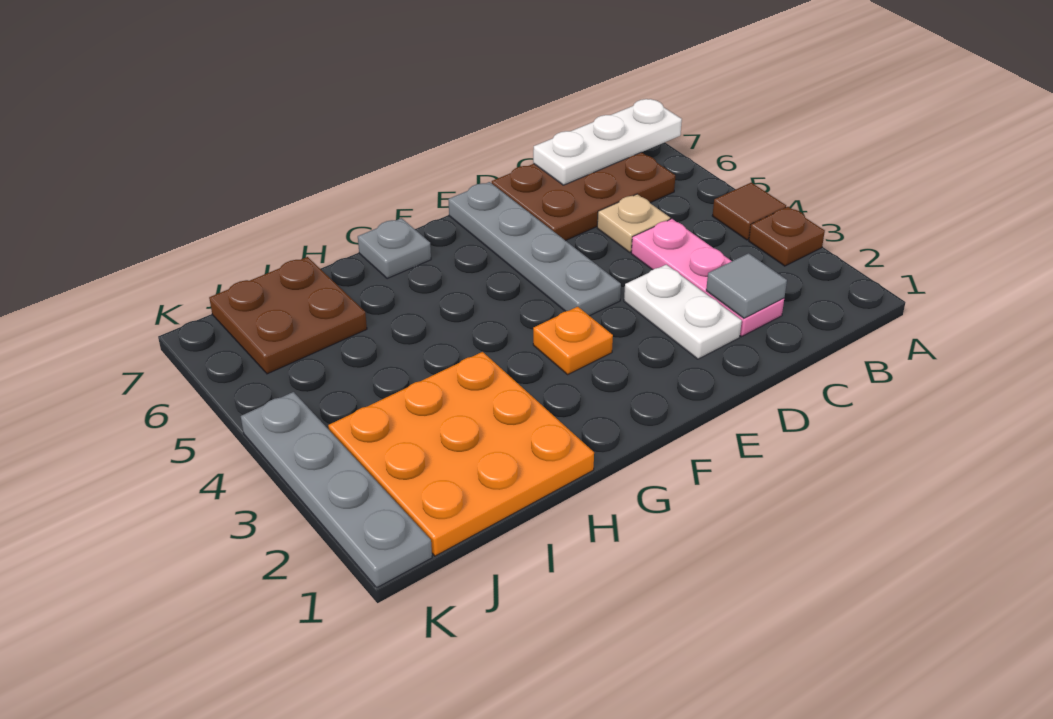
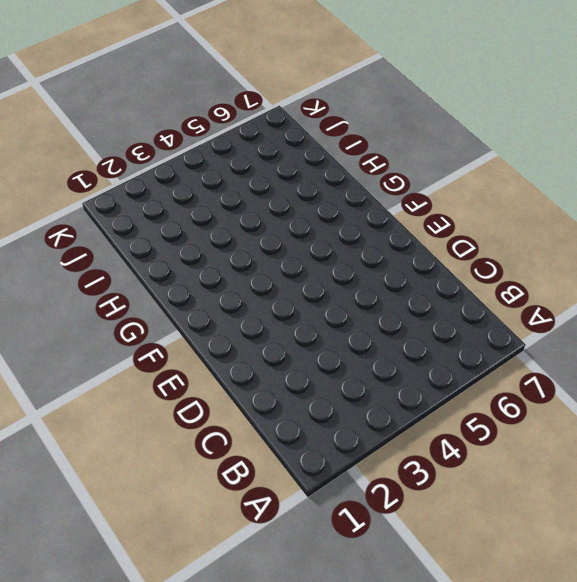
none -> brown 1x1 plate [749,207,825,266]
none -> brown 1x1 tile [712,183,786,240]
none -> brown 2x3 plate [492,152,675,241]

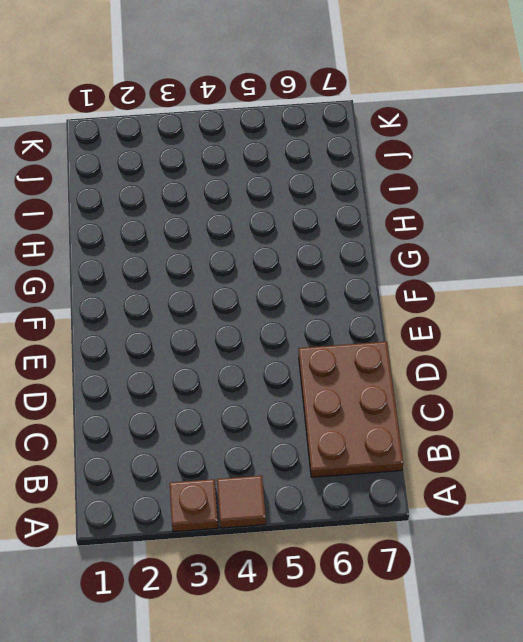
none -> pink 1x3 plate [631,219,784,336]
none -> tan 1x1 plate [597,194,670,252]
none -> white 1x2 plate [624,265,742,359]

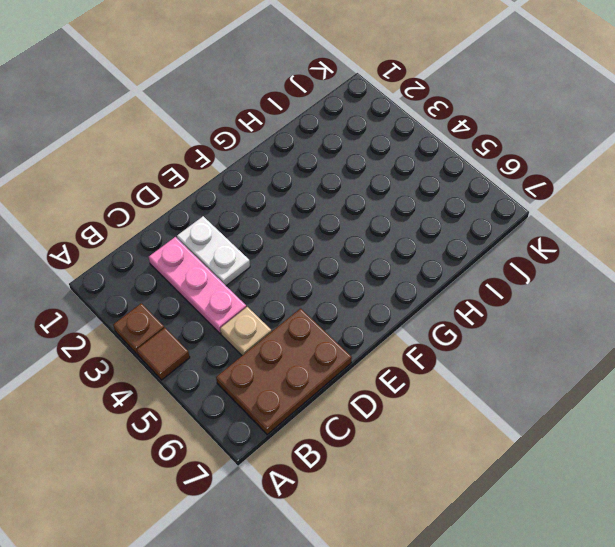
none -> grey 1x4 plate [448,182,621,316]
none -> orange 1x1 plate [533,307,613,374]
none -> grey 1x1 plate [358,218,431,279]

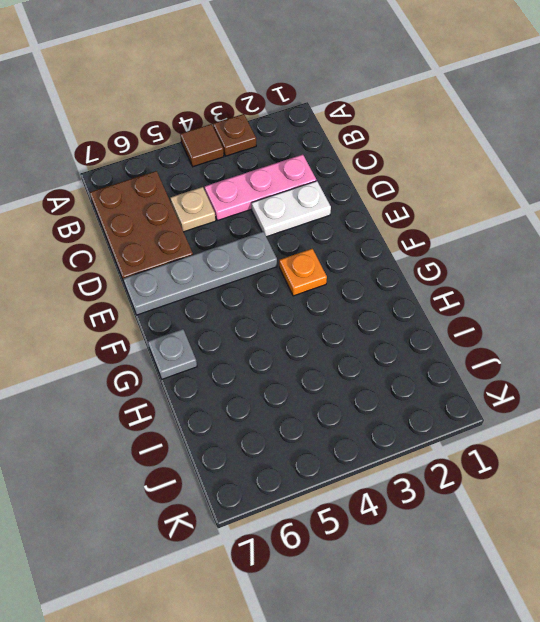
none -> orange 3x3 plate [328,352,594,556]
none -> brown 2x2 plate [209,257,367,374]
none -> grey 1x4 plate [241,392,432,588]

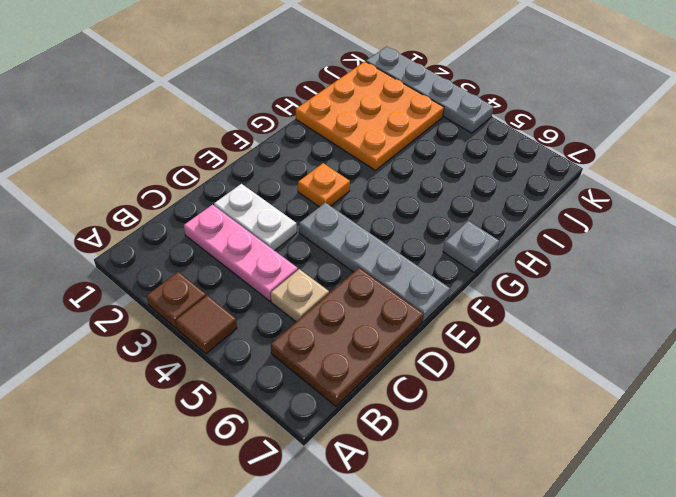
none -> brown 2x2 plate [209,257,367,374]
none -> white 1x3 plate [533,99,682,185]
none -> grey 1x1 tile [706,253,787,318]

